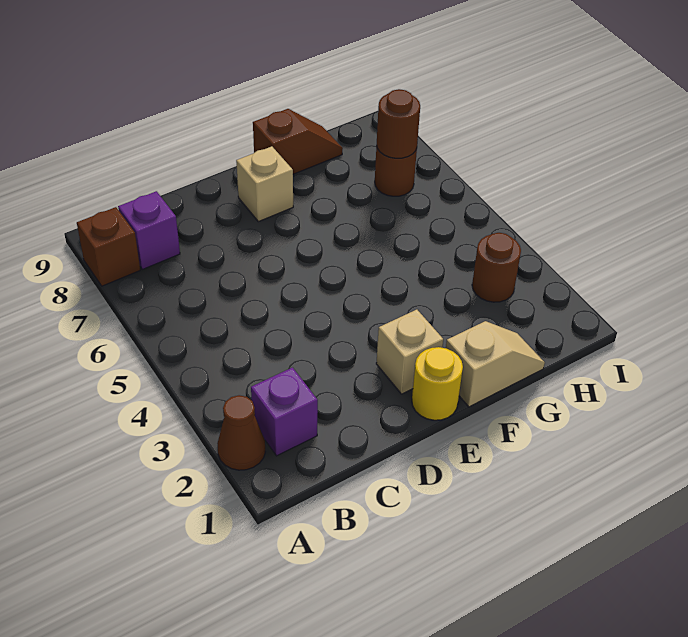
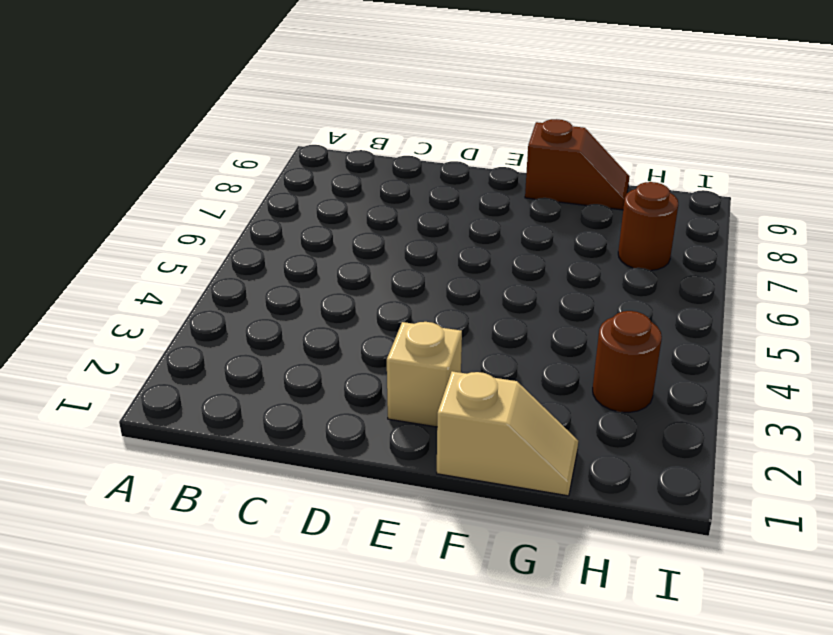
none -> brown 1x1 cone [217,395,265,470]
none -> brown 1x1 brick [77,207,140,286]
none -> purple 1x1 brick [251,368,318,456]

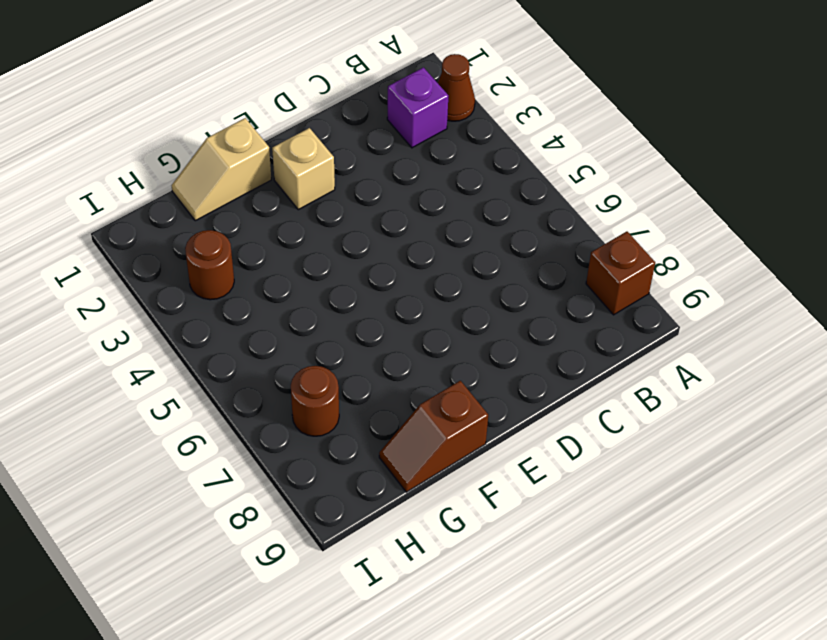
none -> purple 1x1 brick [118,191,180,269]
none -> yellow 1x1 round brick [412,347,463,420]
none -> tan 1x1 brick [236,146,293,222]

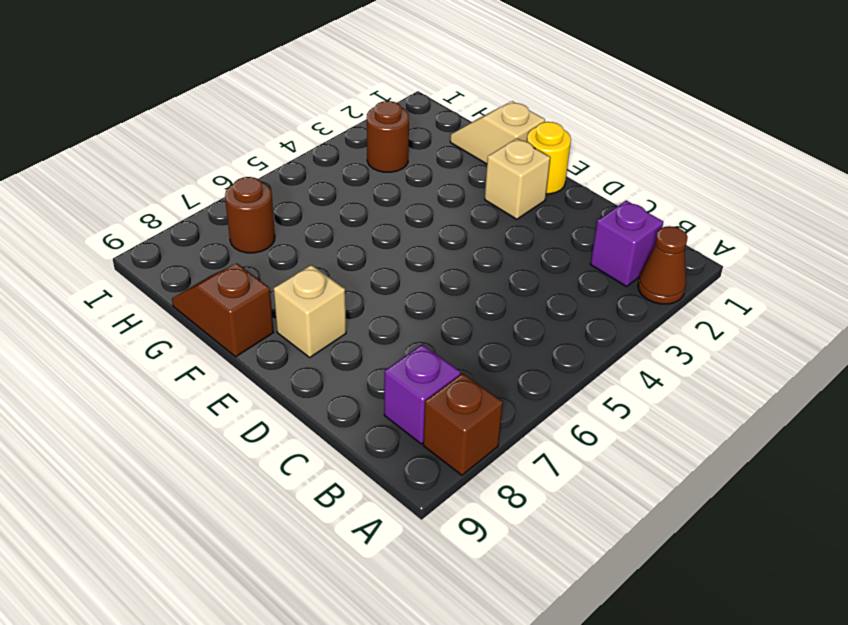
none -> brown 1x1 round brick [377,89,420,158]

